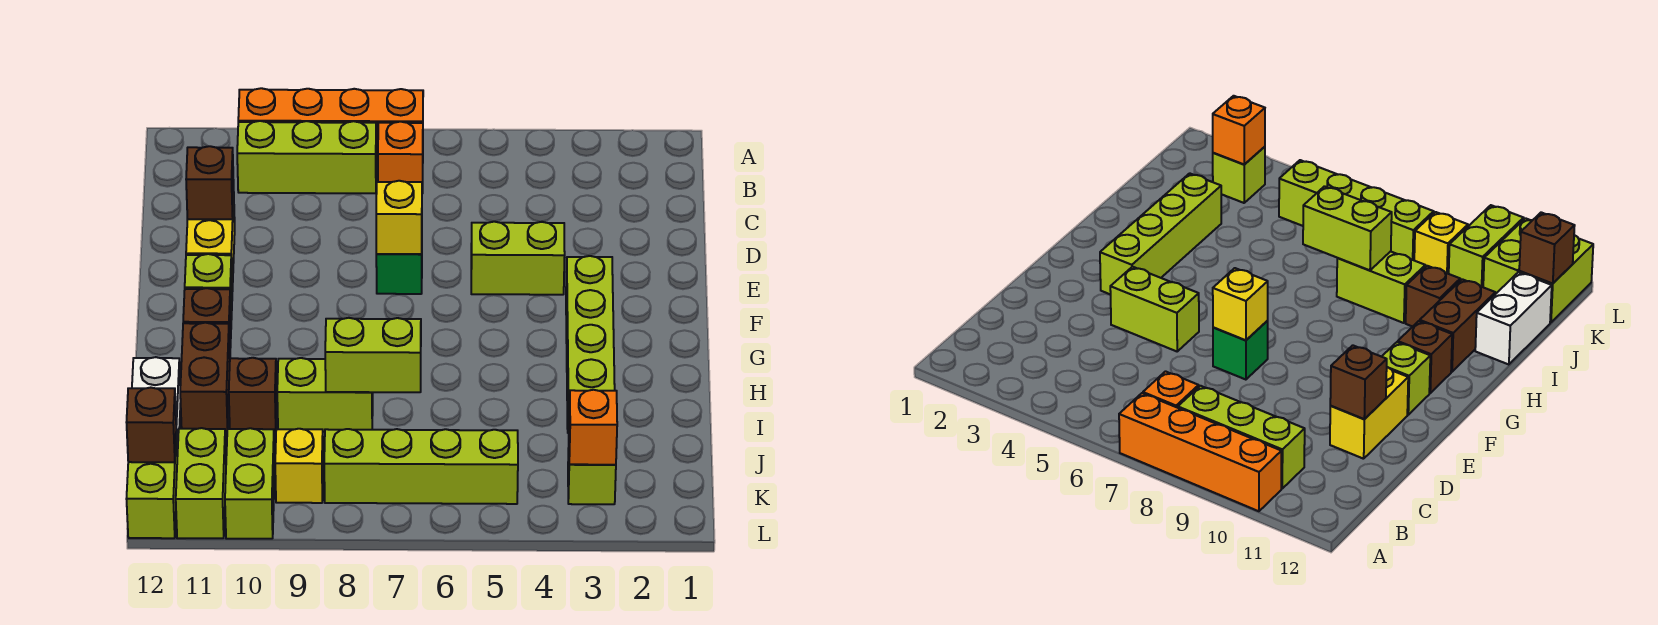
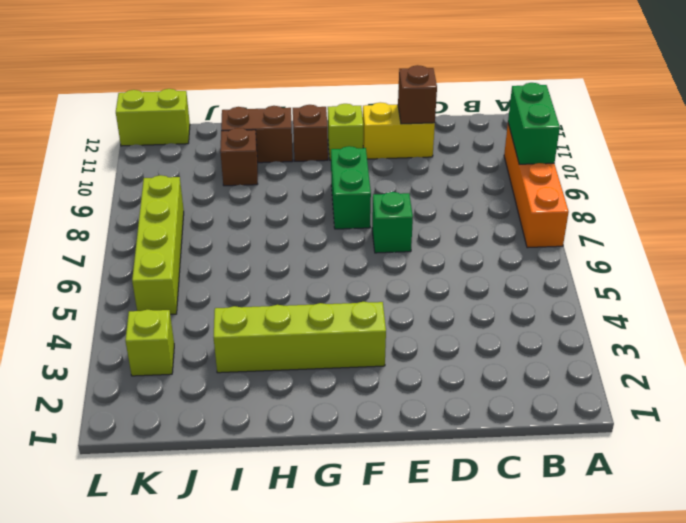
green 1x2 brick [508,83,560,164] -> none
green 1x2 brick [331,146,371,229] -> none
none -> orange 1x1 brick [378,122,423,193]
none -> lime 1x3 brick [237,121,376,193]
none -> lime 1x2 brick [471,222,565,295]

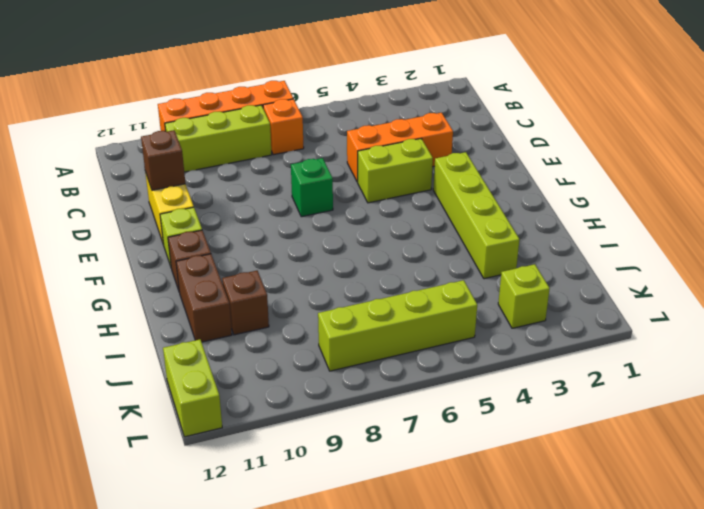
orange 1x3 brick [347,113,453,182] -> none
none -> lime 1x2 brick [277,358,373,432]
none -> white 1x2 brick [132,357,181,456]
none -> yellow 1x1 brick [275,429,323,503]

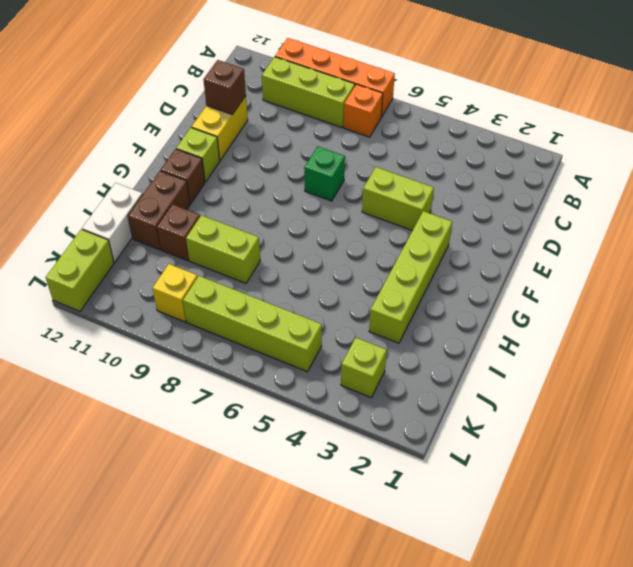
none -> lime 1x2 brick [225,428,275,539]
none -> lime 1x2 brick [176,428,226,538]
none -> yellow 1x1 brick [376,181,422,254]

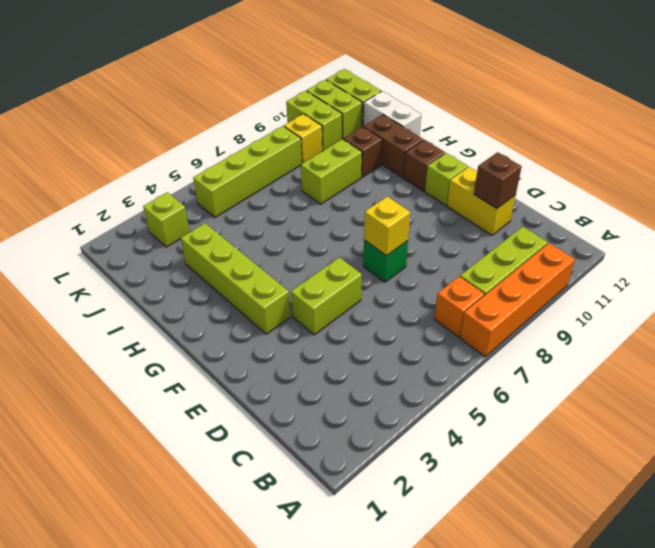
none -> lime 1x2 brick [325,318,421,392]
none -> orange 1x1 brick [569,390,617,465]
none -> brown 1x1 brick [127,388,176,462]

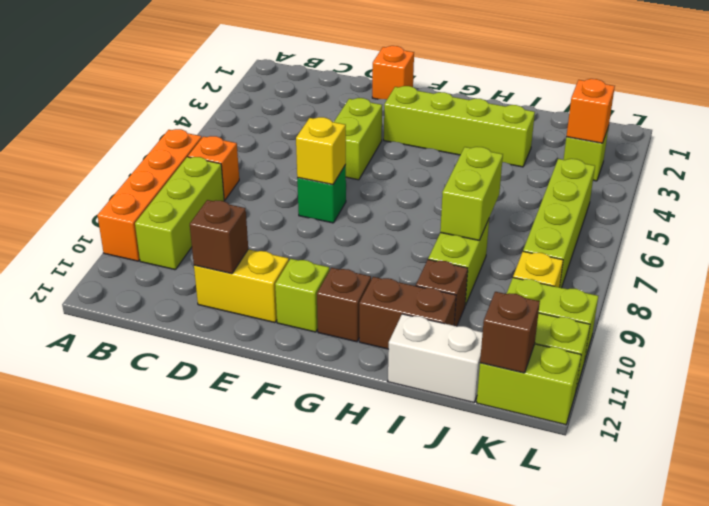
orange 1x1 brick [372,46,414,99] -> none

